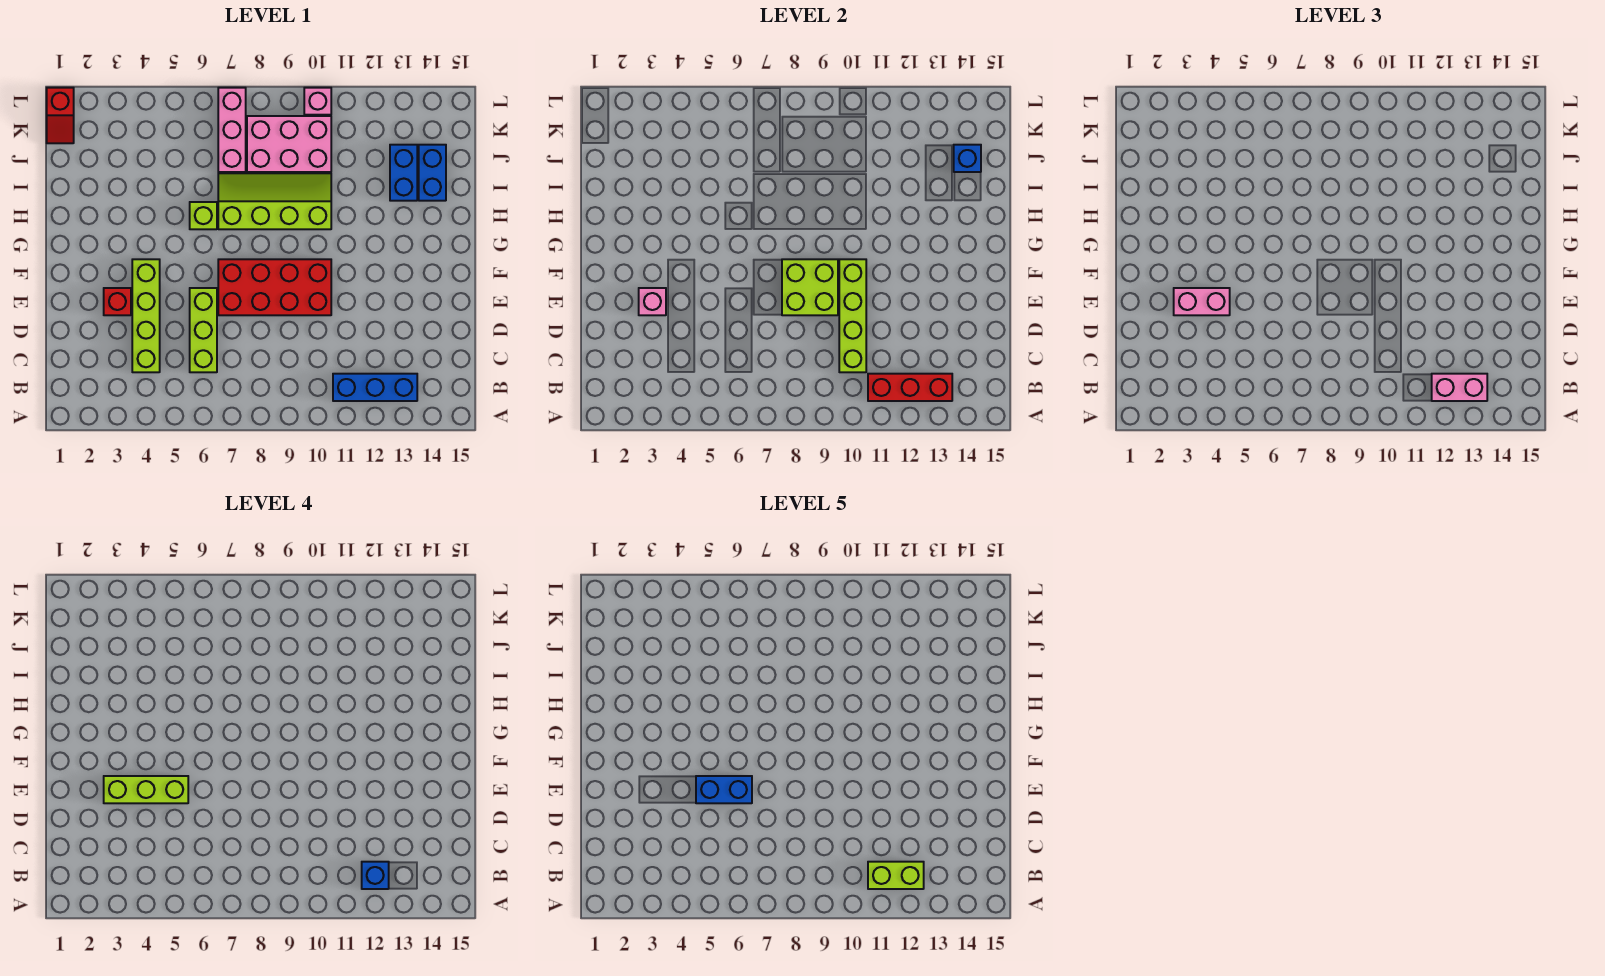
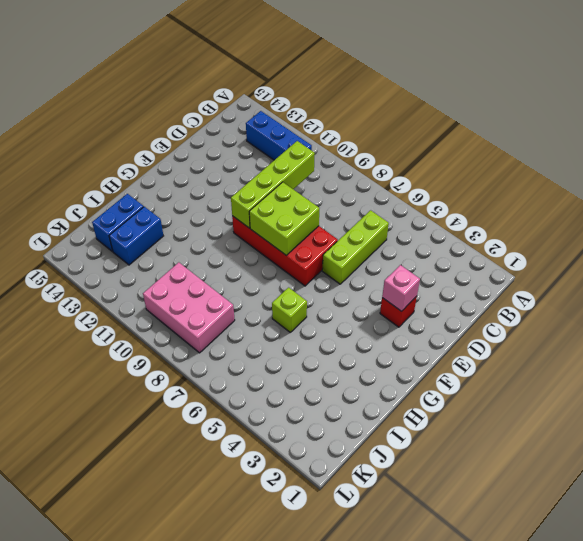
none -> lime 1x4 brick [132,259,160,372]
none -> lime 2x4 slope [218,173,331,229]
none -> pink 1x3 brick [218,88,246,172]

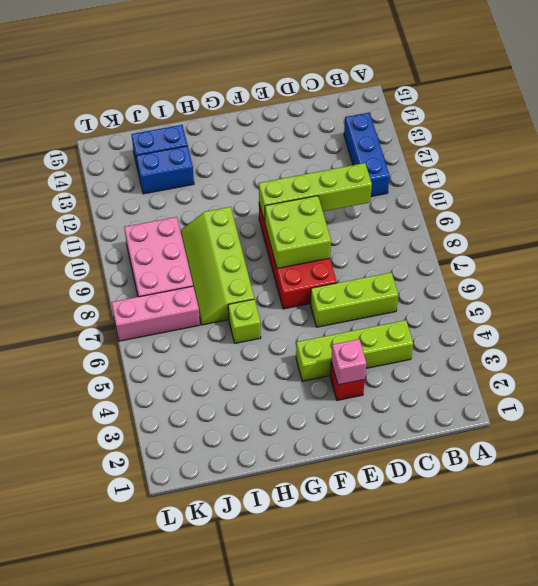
none -> red 1x2 slope [47,88,74,143]
none -> pink 1x1 brick [304,88,331,115]
none -> red 1x3 brick [868,374,952,401]

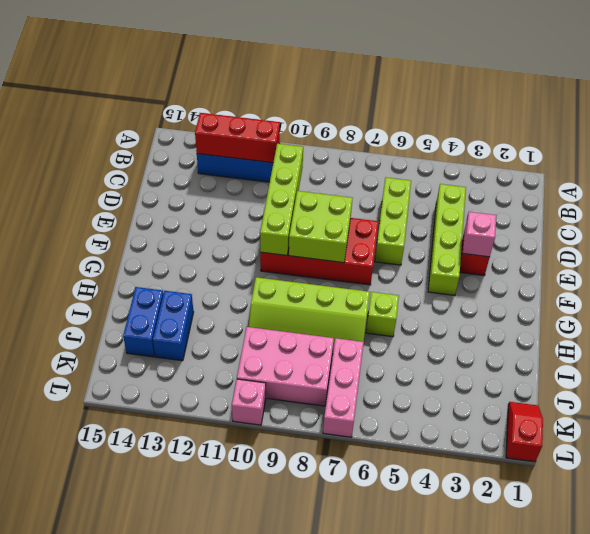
none -> blue 1x1 brick [954,145,981,172]
none -> pink 1x2 brick [1432,374,1487,401]
none -> pink 1x2 brick [1174,288,1230,315]

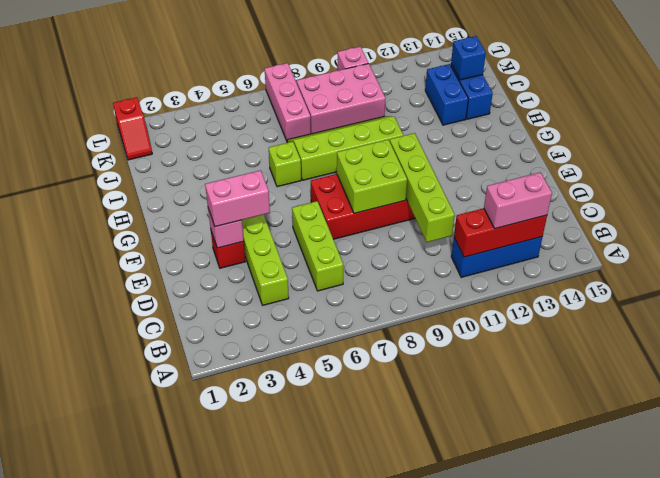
none -> blue 1x1 brick [362,862,389,889]
none -> lime 1x3 brick [104,776,188,803]
none -> lime 1x2 brick [868,862,924,889]

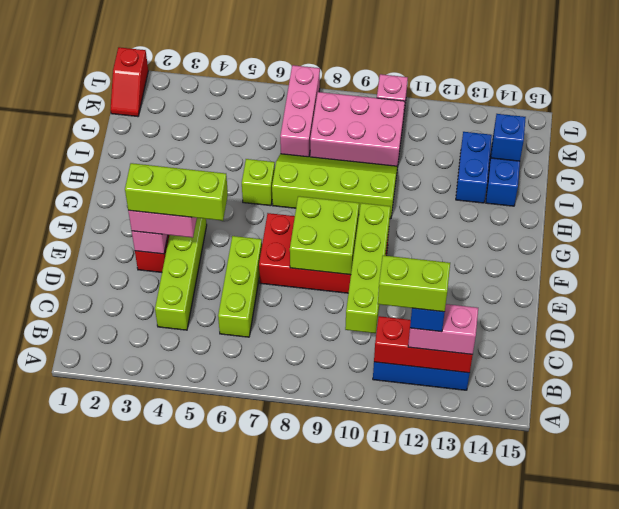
none -> blue 1x2 brick [696,776,752,803]

